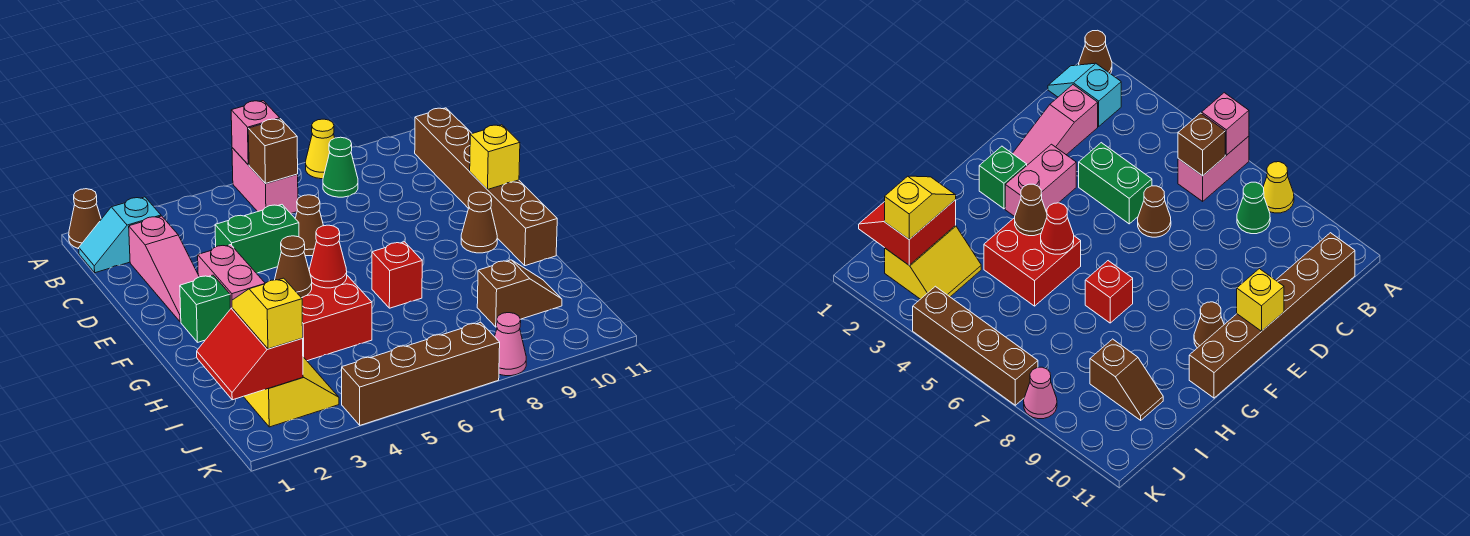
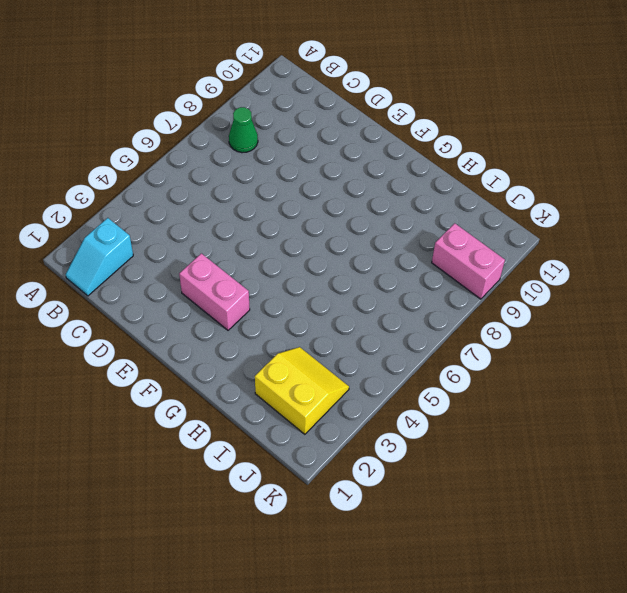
pink 1x2 brick [432,223,505,299] -> pink 1x2 brick moved to [232,148,298,214]
none -> brown 1x1 cone [69,189,101,249]
none -> yellow 1x1 cone [306,119,334,179]
none -> brown 1x6 brick [415,108,557,266]

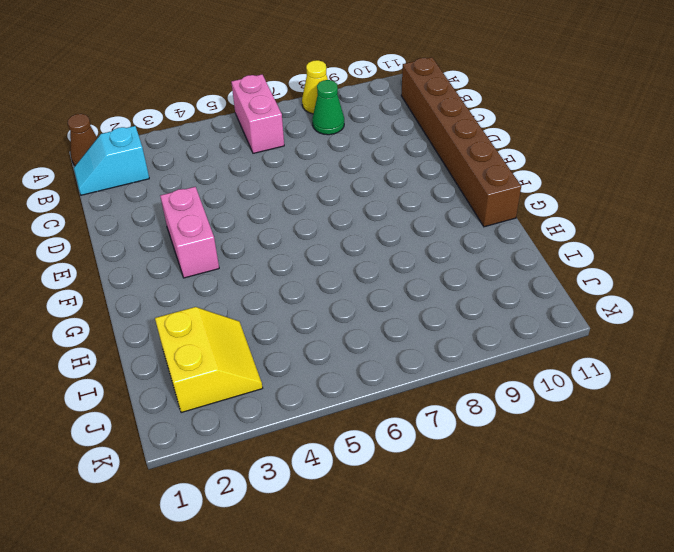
none -> pink 1x3 slope [129,216,199,322]
none -> green 1x2 brick [215,205,299,273]
none -> brown 1x1 cone [295,195,323,256]

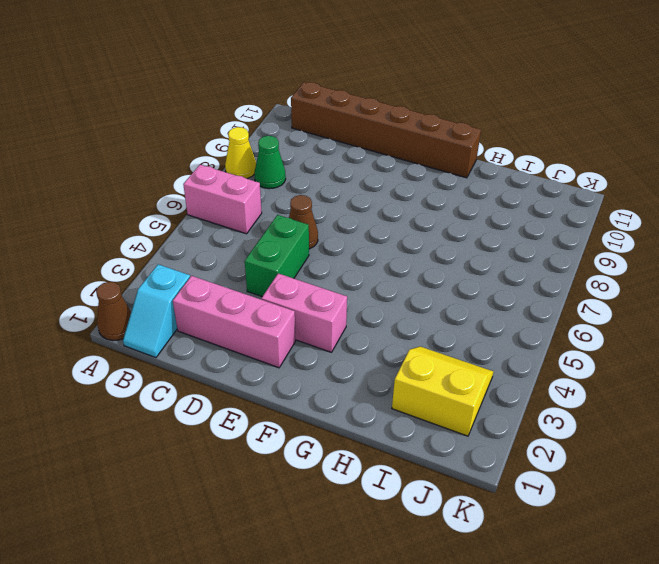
pink 1x3 brick [173,276,295,368] -> pink 1x3 slope [129,216,199,322]
none -> green 1x1 brick [180,275,230,342]
none -> brown 1x1 cone [461,192,497,253]
none -> red 2x2 brick [302,276,372,361]

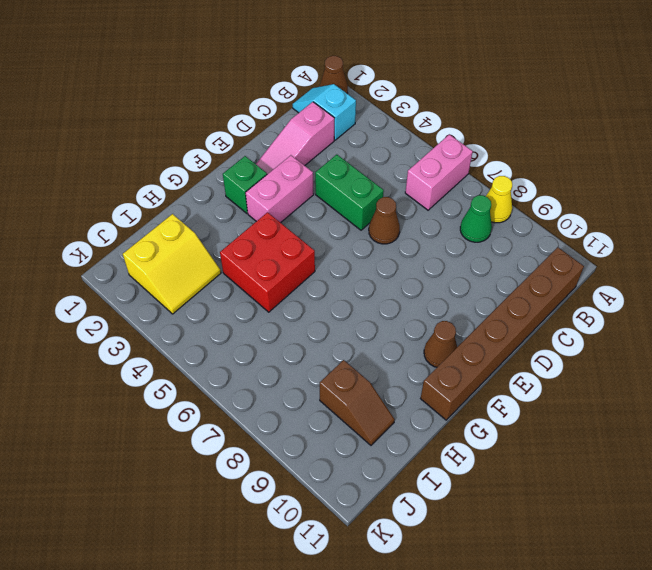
none -> red 1x1 brick [372,242,422,308]
none -> brown 1x4 brick [342,322,500,425]
none -> pink 1x1 cone [495,313,526,376]

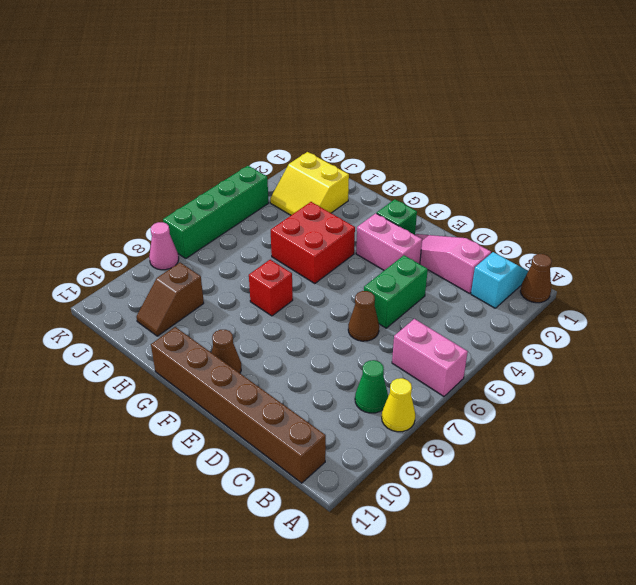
green 1x4 brick [163,166,269,258] -> brown 1x4 brick [342,322,500,425]
none -> pink 1x1 brick [231,101,280,165]
none -> brown 1x1 brick [248,119,298,184]
none -> yellow 1x1 brick [470,125,520,190]

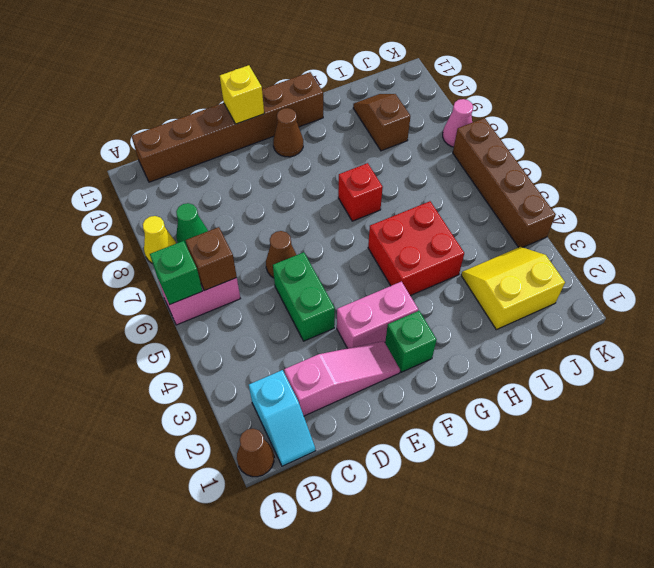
green 1x1 brick [150,241,202,305] -> pink 1x1 brick [231,101,280,165]
none -> brown 1x1 cone [275,236,312,298]
none -> red 1x1 cone [309,225,347,288]
none -> red 2x2 slope [197,308,303,400]

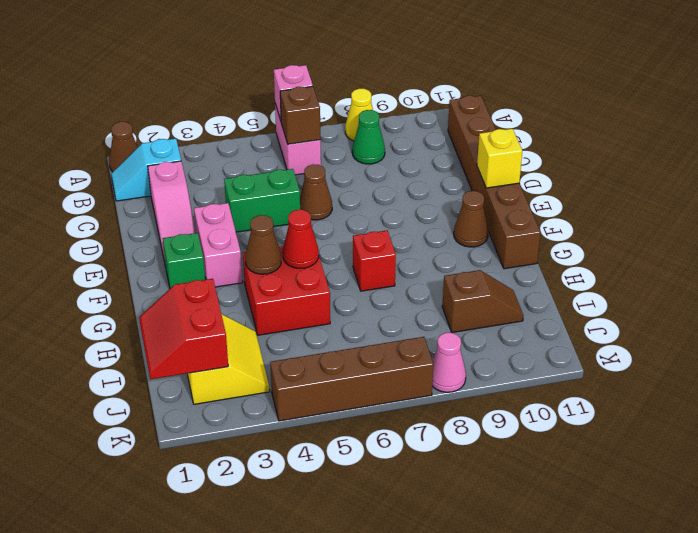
none -> yellow 1x2 slope [232,278,303,349]

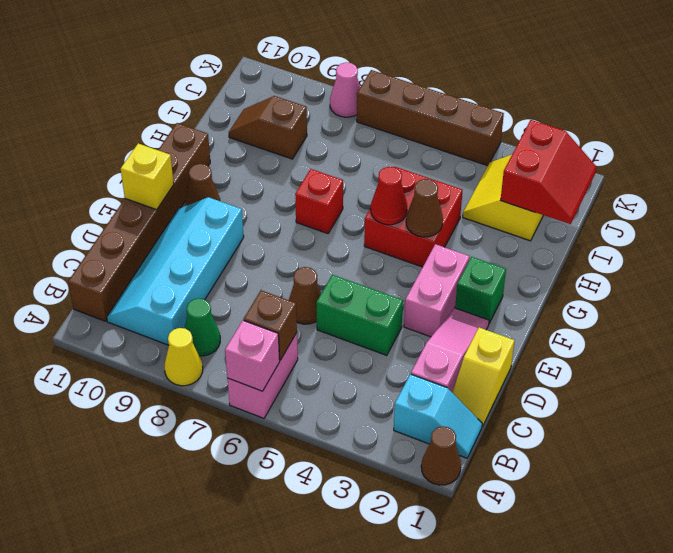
cyan 2x4 slope [107,197,244,345] -> none
yellow 1x2 slope [452,328,515,427] -> yellow 1x2 slope moved to [232,278,303,349]

